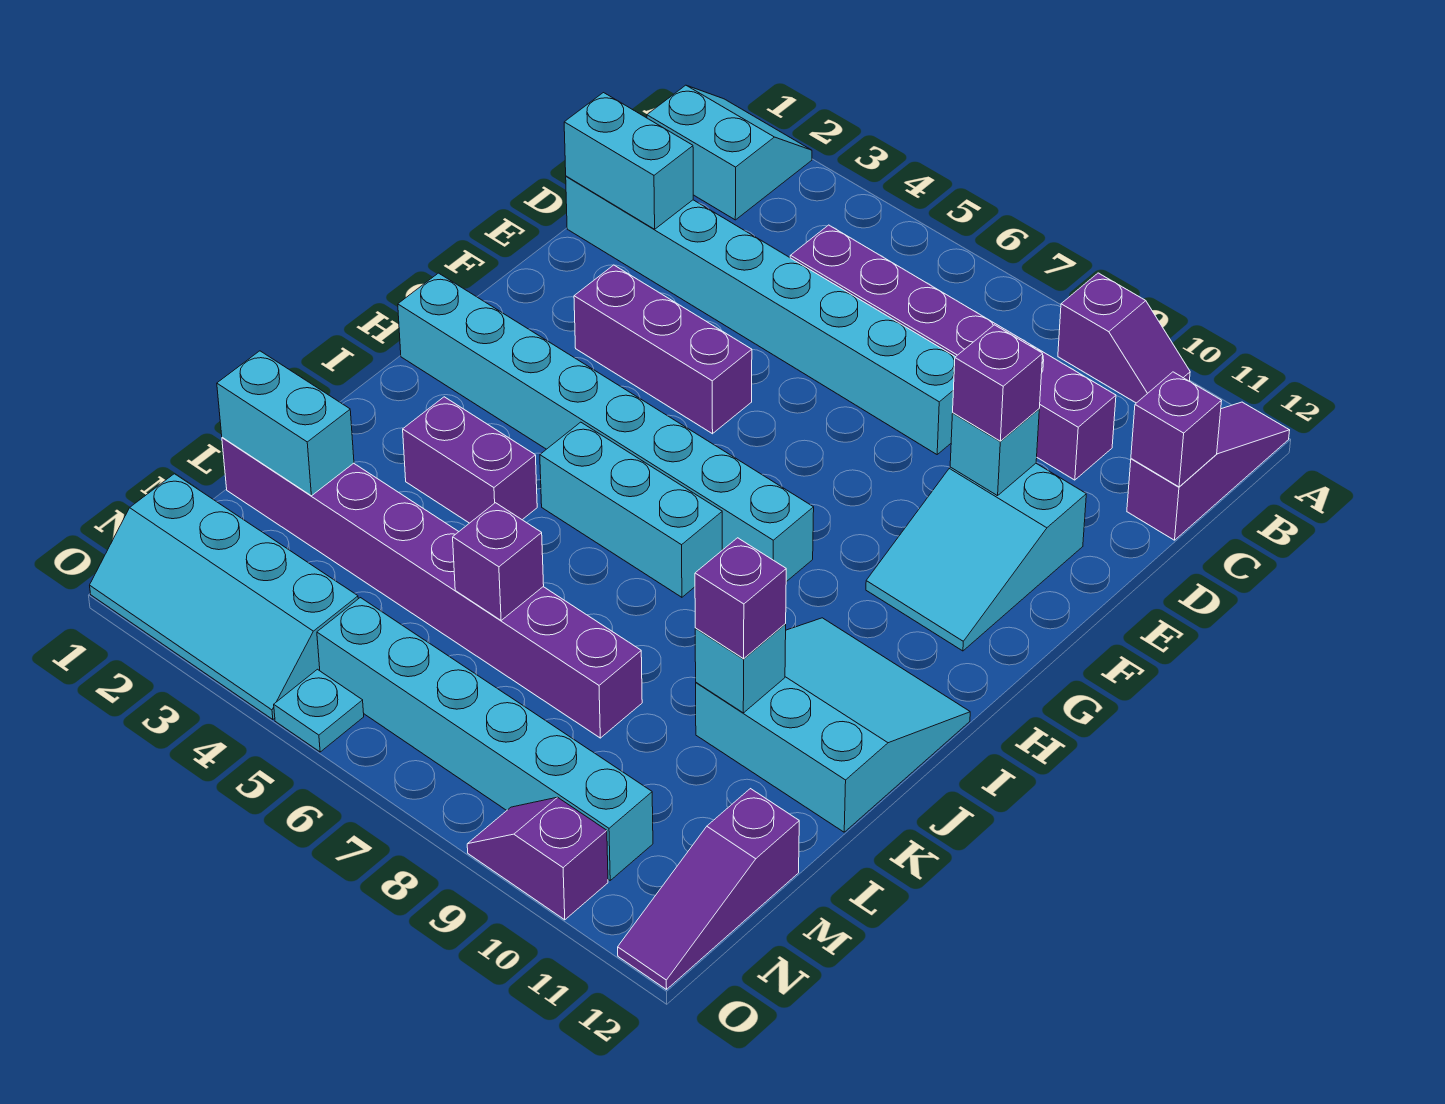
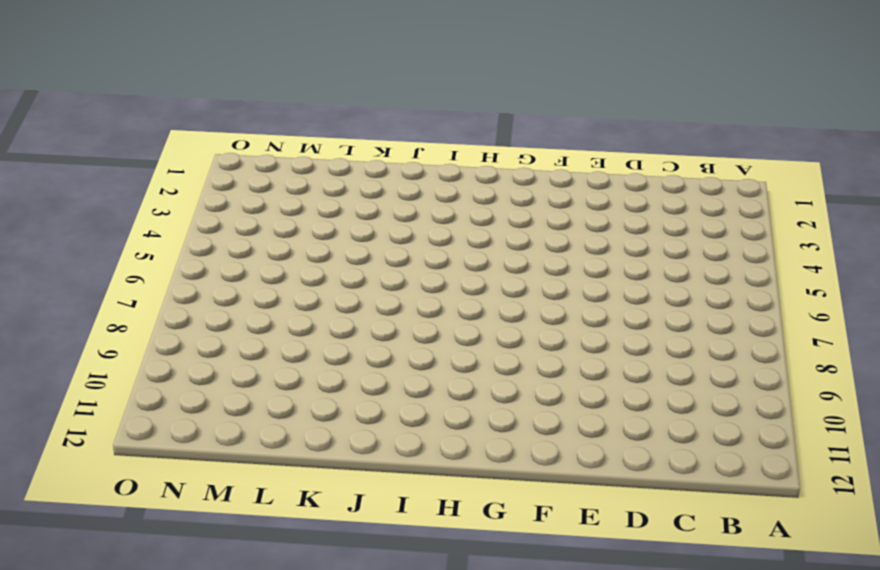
none -> cyan 2x2 slope [647,85,812,220]
none -> purple 1x2 slope [1058,273,1190,403]
none -> purple 1x3 slope [1127,402,1290,540]

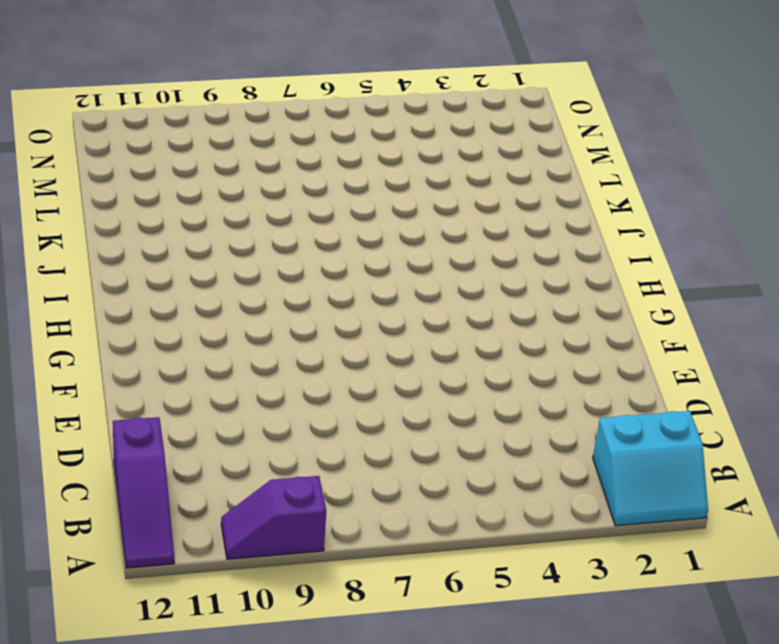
none -> purple 1x6 brick [790,225,1116,480]
none -> cyan 1x8 brick [566,176,955,454]
none -> cyan 2x3 slope [866,463,1086,651]

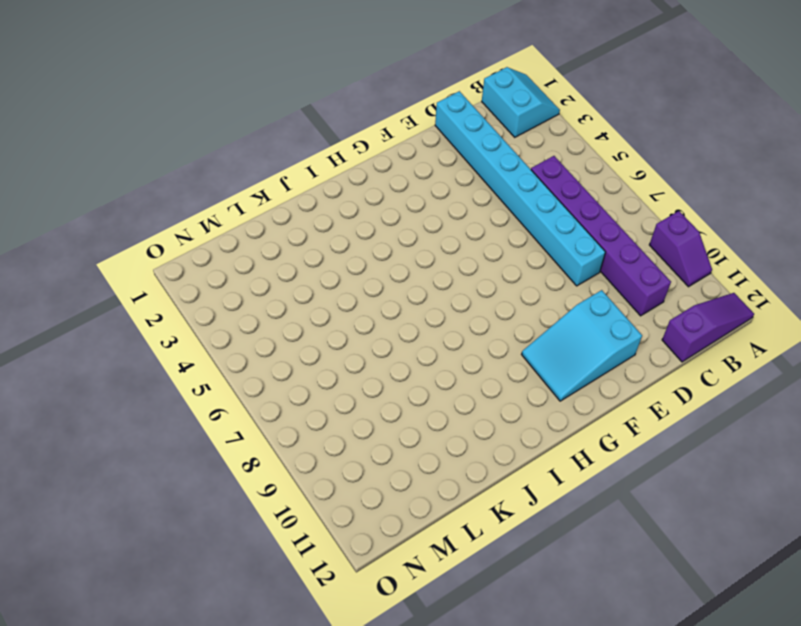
none -> purple 1x3 brick [574,265,752,434]
none -> cyan 1x8 brick [398,273,814,582]
none -> cyan 1x3 brick [540,422,722,597]

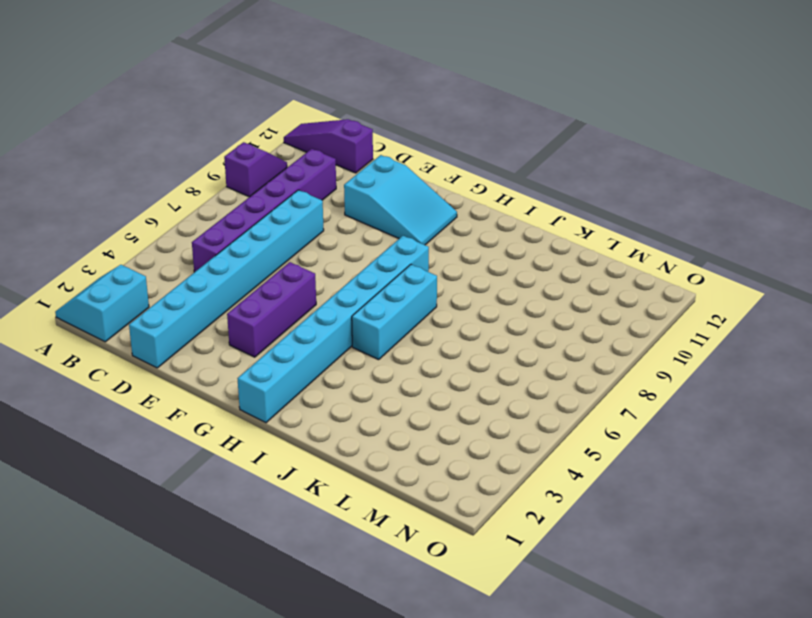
none -> cyan 3x3 slope [696,618,970,832]
none -> purple 1x2 brick [403,397,537,523]
none -> purple 1x8 brick [222,437,642,738]

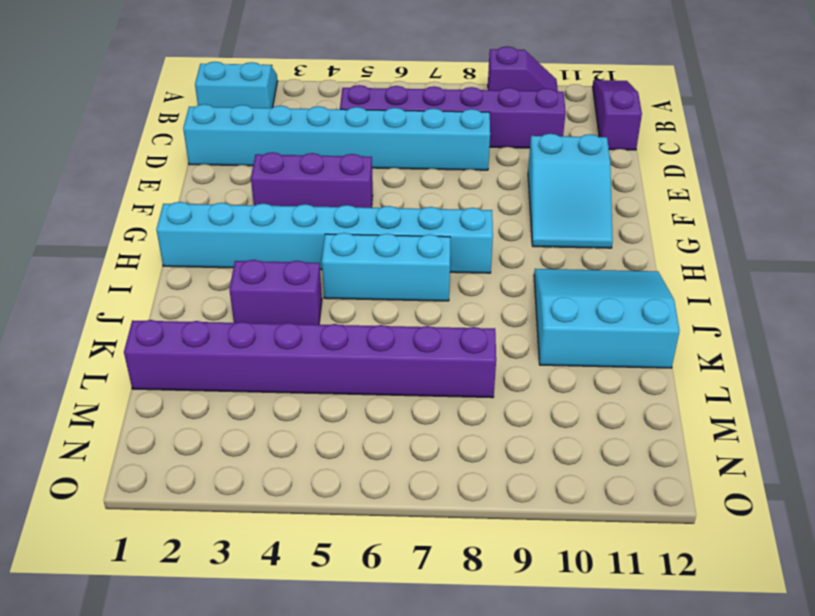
none -> purple 1x3 slope [618,789,799,990]
none -> cyan 2x4 slope [90,474,358,720]
none -> cyan 1x6 brick [317,598,653,880]

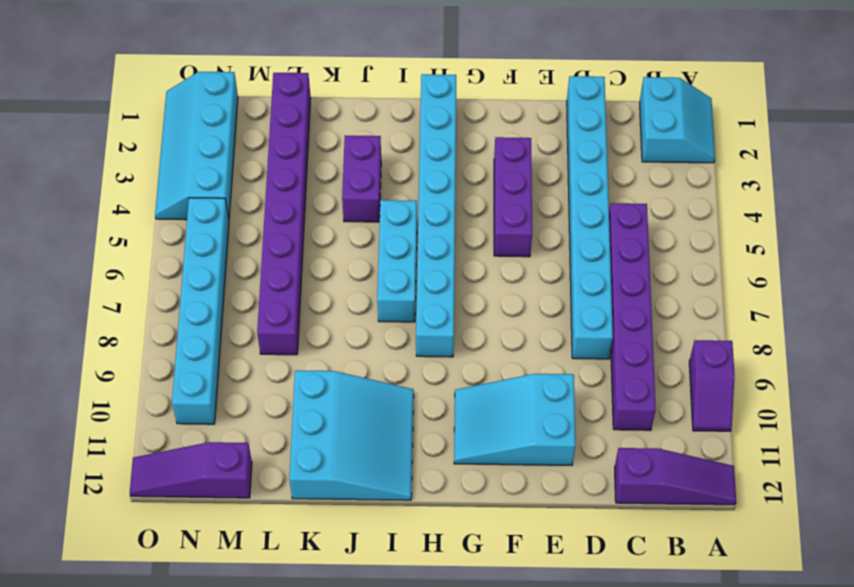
none -> cyan 1x1 plate [274,669,364,752]
none -> purple 1x2 slope [467,797,608,920]
none -> purple 1x1 brick [1131,372,1221,487]

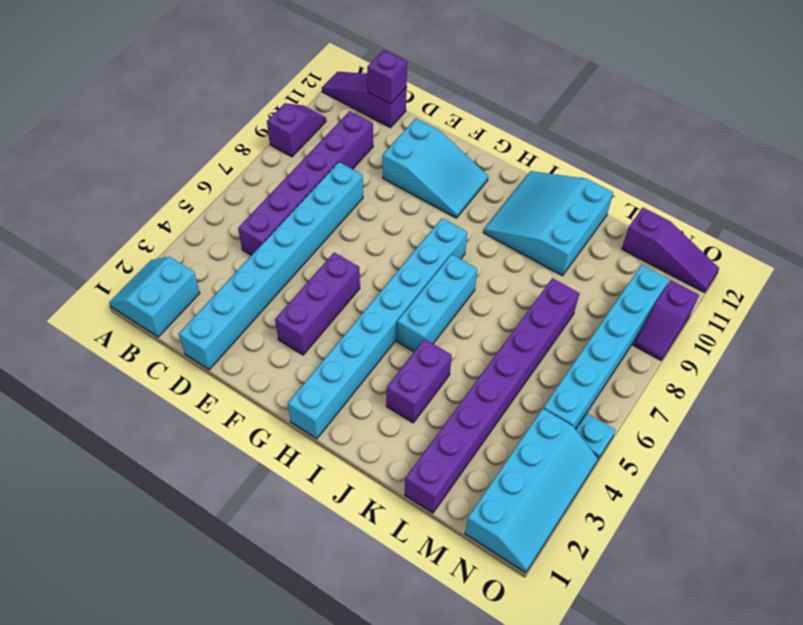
none -> cyan 1x2 brick [564,93,693,229]
none -> cyan 1x1 brick [950,409,1039,496]
none -> cyan 1x1 brick [695,624,786,713]

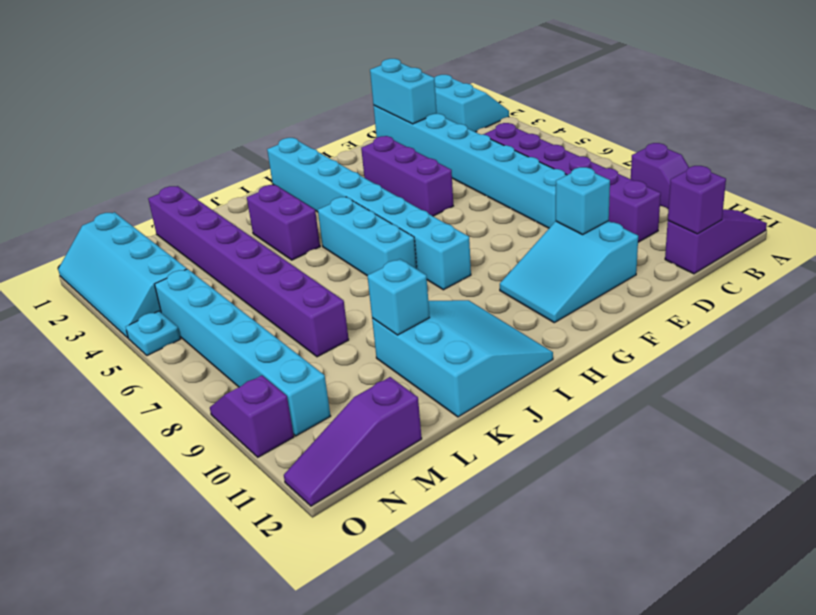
none -> cyan 1x2 brick [217,351,354,496]
none -> purple 1x1 brick [453,503,544,620]
none -> purple 1x1 brick [953,325,1043,441]

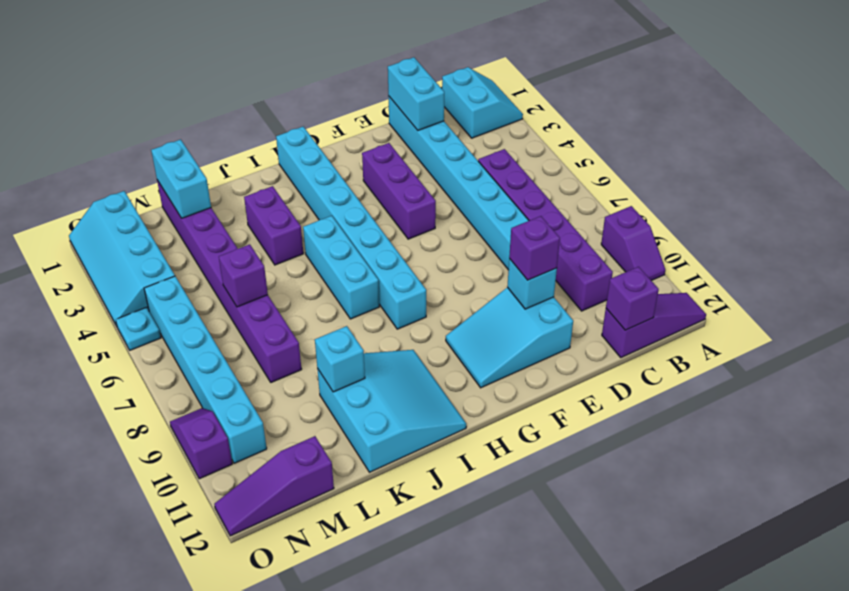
none -> purple 1x1 brick [695,538,786,659]

